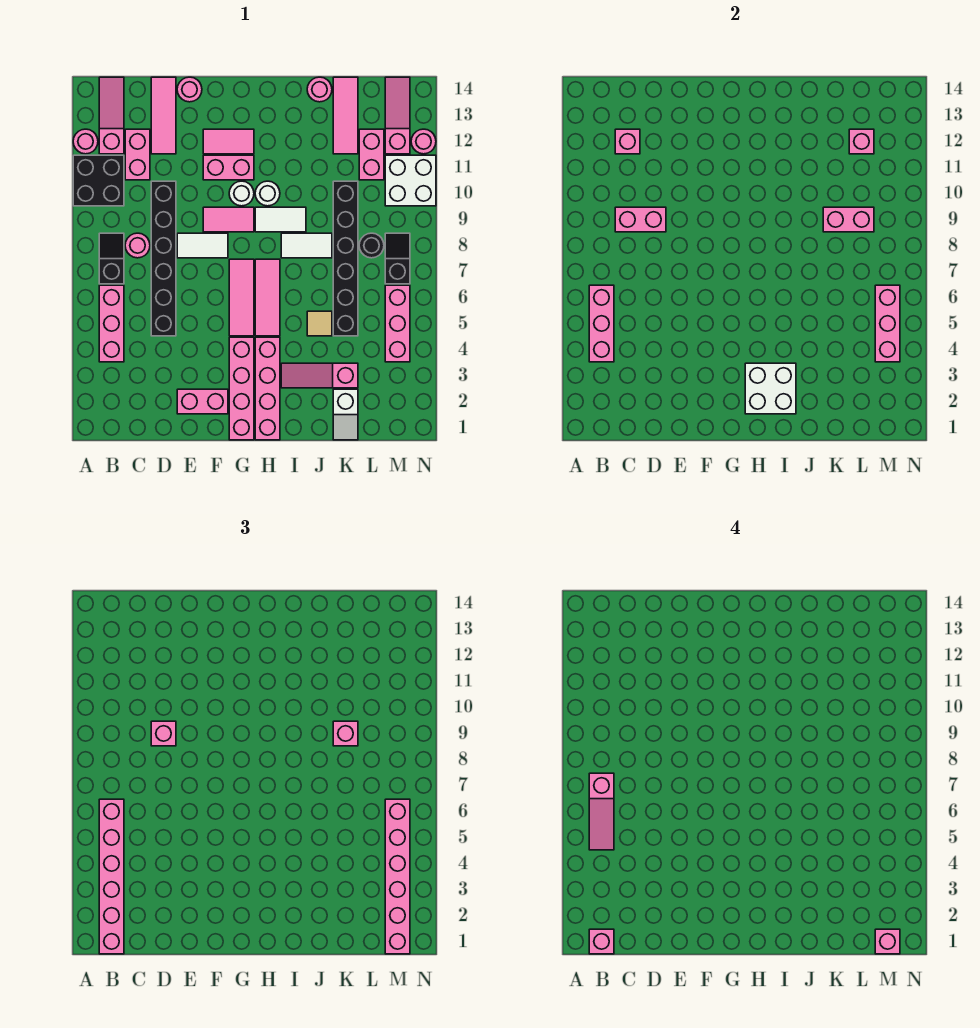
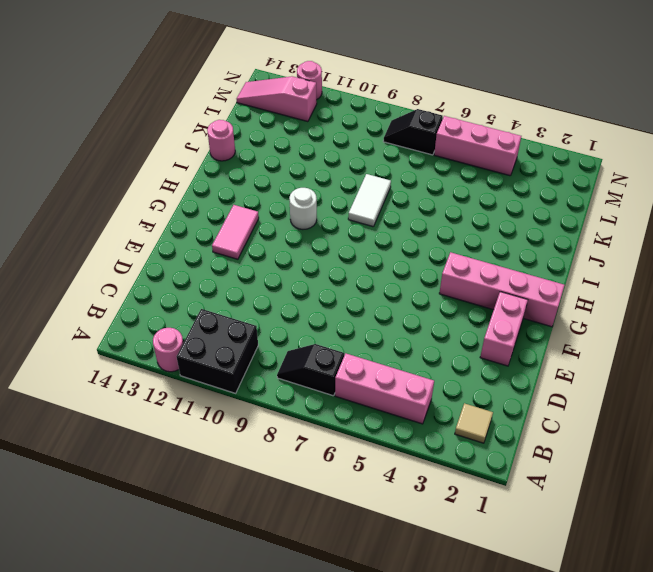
tan 1x1 tile [455,403,493,443] -> tan 1x1 tile moved to [307,311,332,336]
none -> pink 1x3 slope [99,77,124,154]
none -> pink 1x1 round brick [125,233,150,258]
none -> pink 1x2 brick [125,129,150,180]
none -> black 1x6 brick [151,181,176,336]

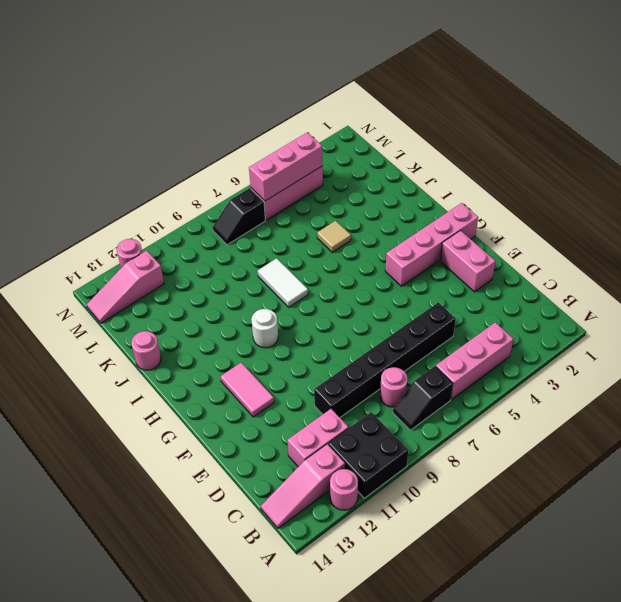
none -> pink 1x3 tile [151,77,176,154]
none -> white 1x2 tile [177,233,228,258]
none -> pink 1x1 round brick [177,77,202,102]
none -> pink 1x2 tile [203,207,254,232]

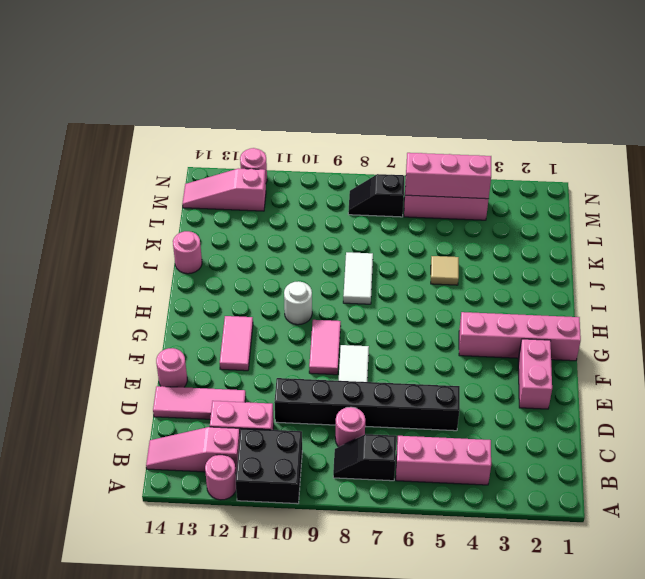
none -> pink 1x2 brick [203,155,254,180]
none -> pink 1x3 tile [229,259,254,336]
none -> white 1x1 round brick [229,181,254,206]
none -> pink 1x4 brick [255,337,280,440]

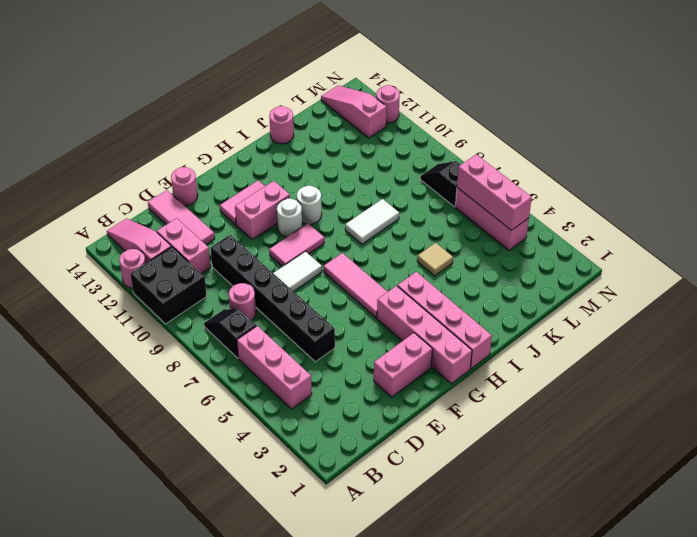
none -> pink 1x3 tile [255,259,280,336]
none -> white 1x2 tile [255,207,306,232]
none -> pink 1x3 slope [281,363,358,388]
none -> white 1x2 slope [333,389,358,440]

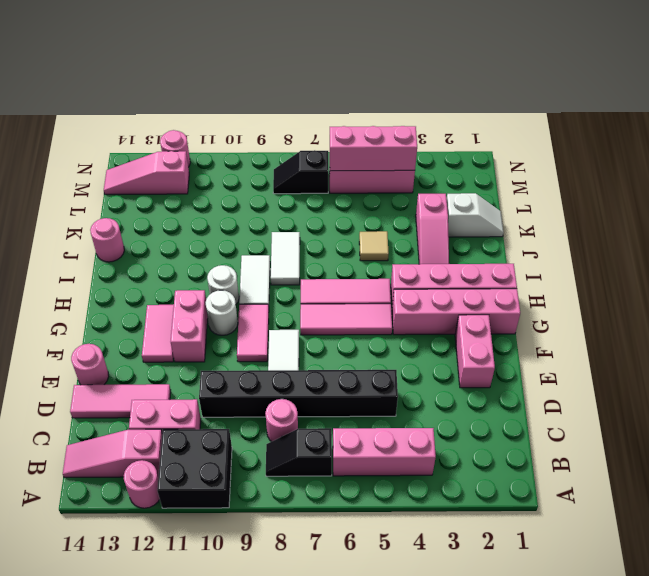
none -> black 1x6 brick [333,181,358,336]
none -> pink 1x3 tile [333,77,358,154]
none -> black 1x1 round brick [359,233,384,258]
none -> pink 1x2 brick [359,129,384,180]

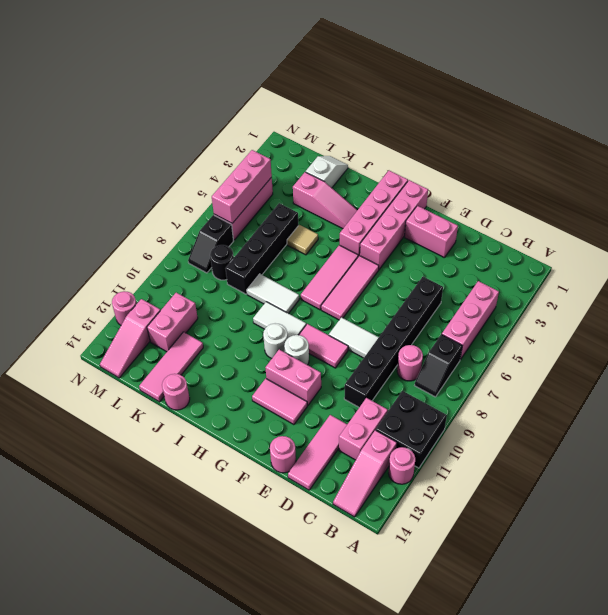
black 1x4 brick [225,203,298,294] -> black 1x6 brick [333,181,358,336]
none -> white 2x2 brick [385,155,436,206]
none -> pink 1x3 brick [589,285,614,362]
none -> pink 1x2 brick [615,207,666,232]
none -> pink 1x1 brick [615,129,640,154]

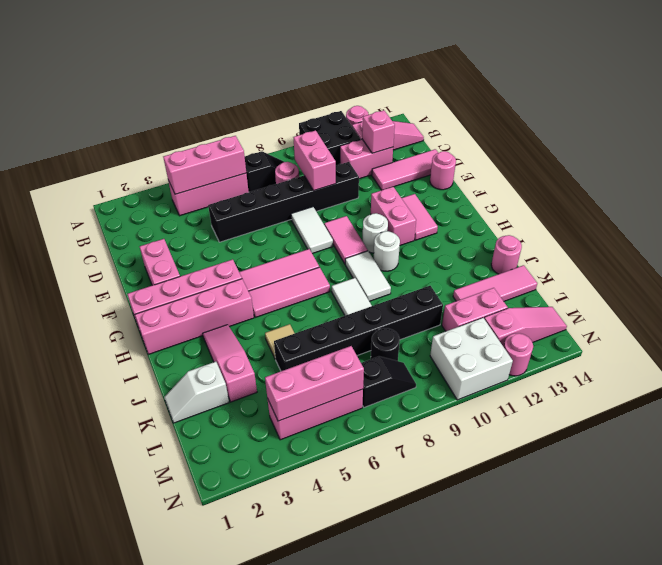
none -> white 2x2 brick [745,363,796,414]
none -> pink 1x2 brick [823,207,874,232]
none -> pink 1x1 brick [849,129,874,154]
none -> pink 1x6 brick [99,799,124,954]

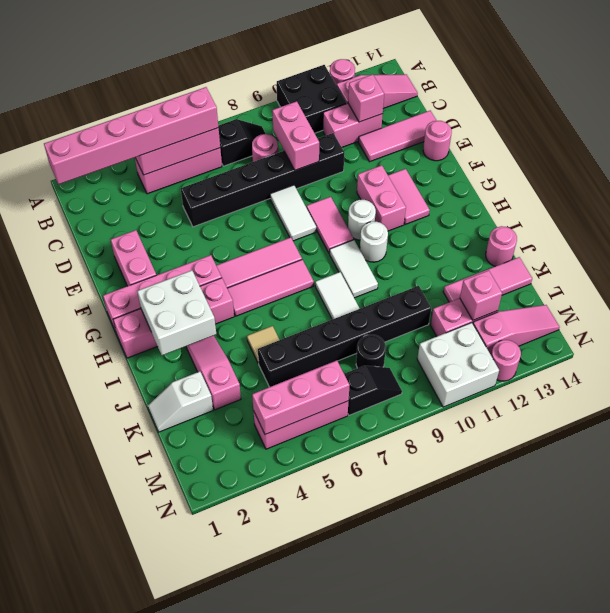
none -> pink 1x2 brick [823,207,874,232]
none -> pink 1x1 brick [151,721,176,746]
none -> pink 1x1 brick [333,721,358,746]
none -> pink 1x6 brick [385,799,410,954]

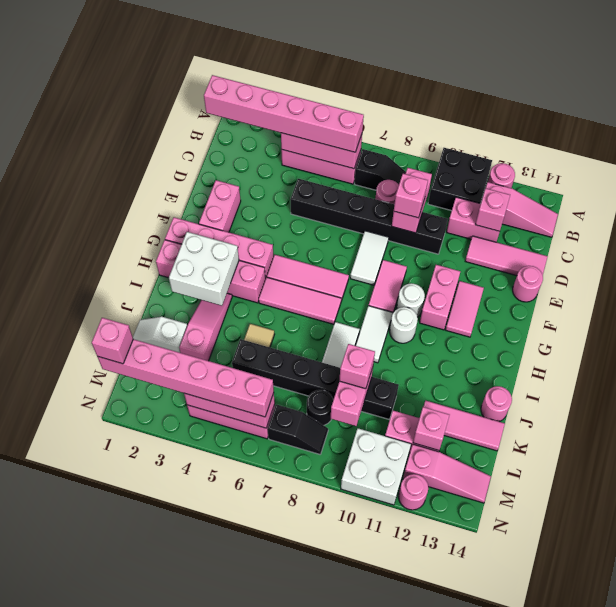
none -> pink 1x1 brick [589,929,614,954]
none -> pink 1x3 slope [589,773,614,850]

